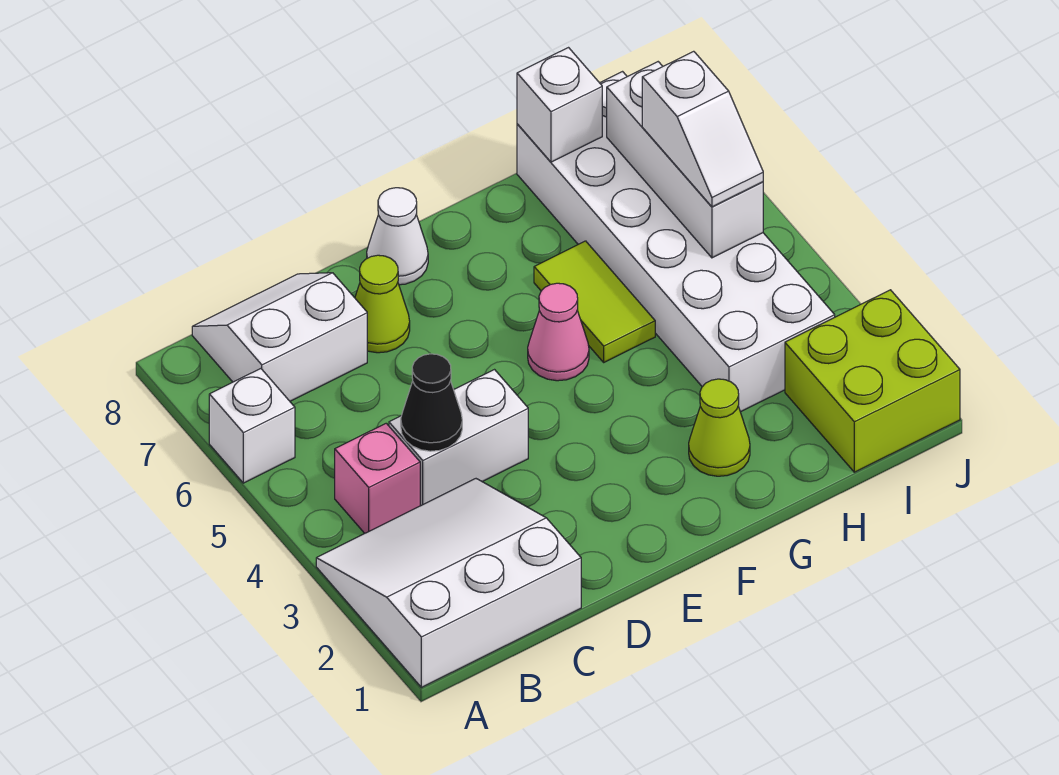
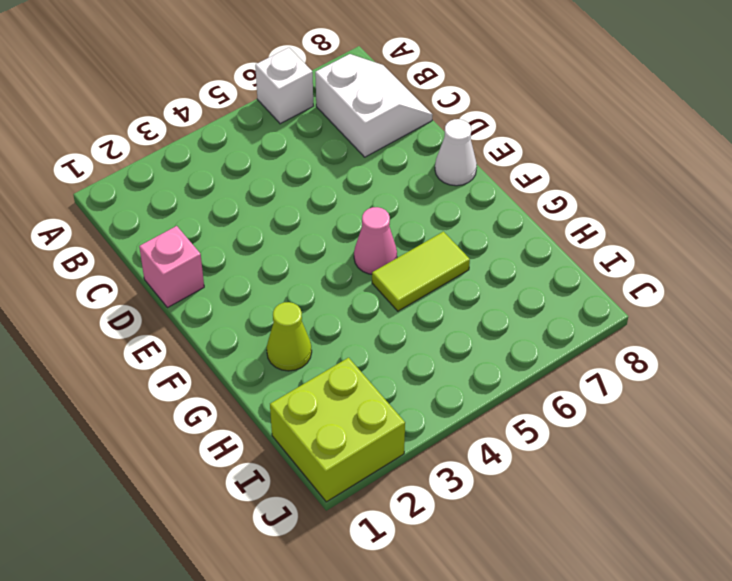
pink 1x1 brick [139,226,204,308] -> pink 1x1 brick moved to [335,423,420,533]
none -> white 3x3 slope [316,479,581,687]
none -> white 1x2 brick [389,370,528,506]
none -> lime 1x1 cone [355,255,410,353]

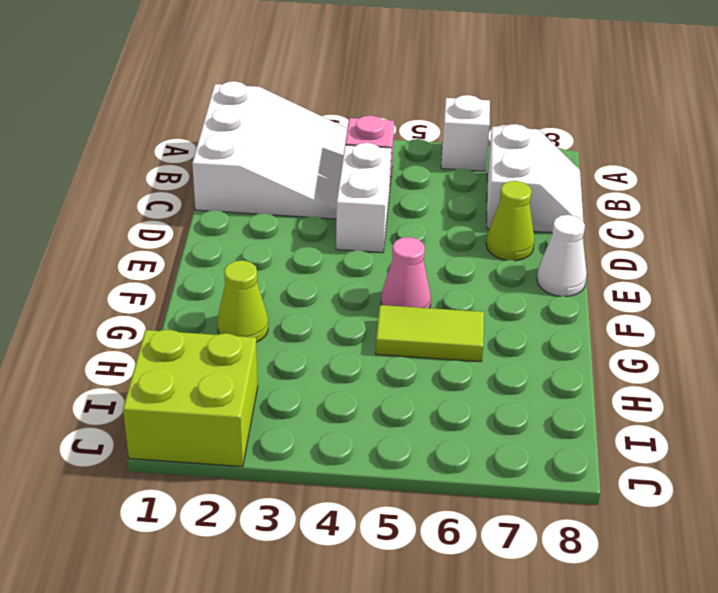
none -> white 2x6 brick [517,72,835,412]
none -> black 1x1 cone [401,354,462,451]
none -> white 1x1 brick [517,48,602,162]

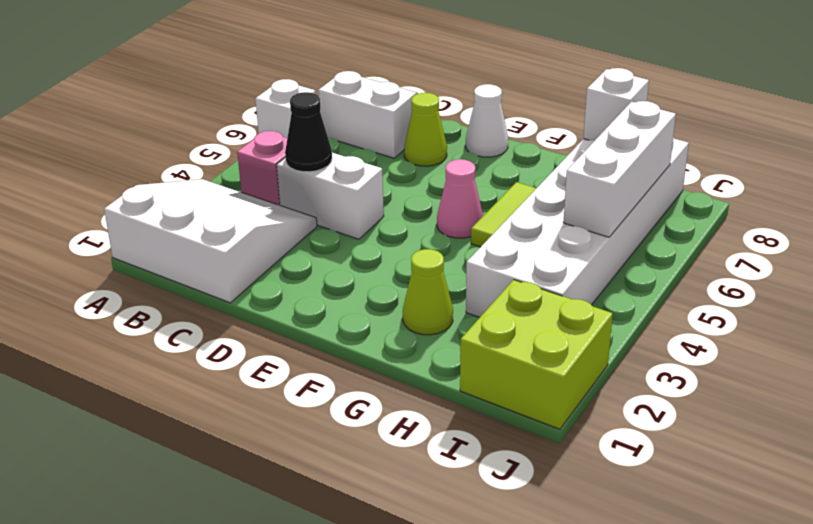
none -> white 1x2 slope [642,51,763,207]

